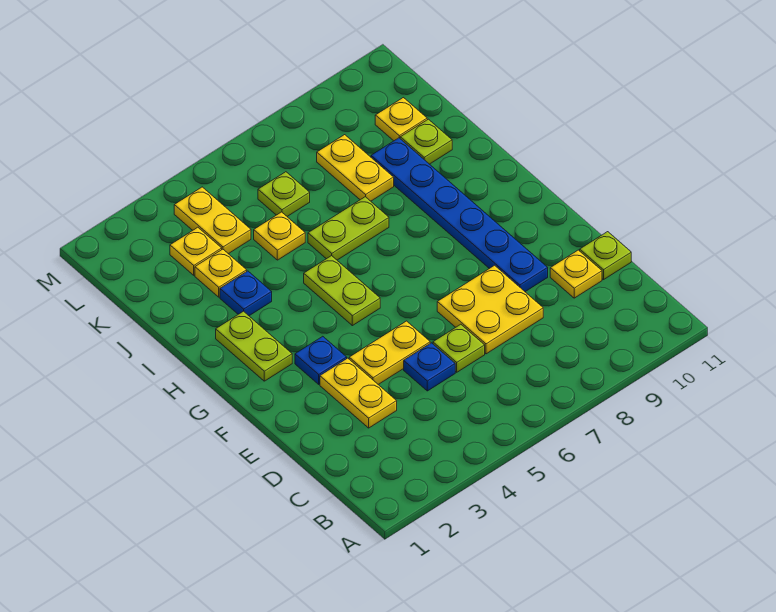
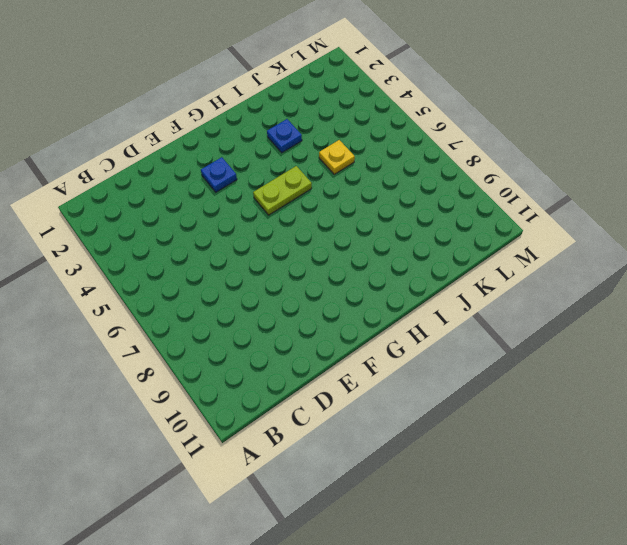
none -> yellow 1x2 plate [320,358,397,428]
none -> blue 1x1 plate [404,343,455,391]
none -> lime 1x1 plate [433,324,485,372]

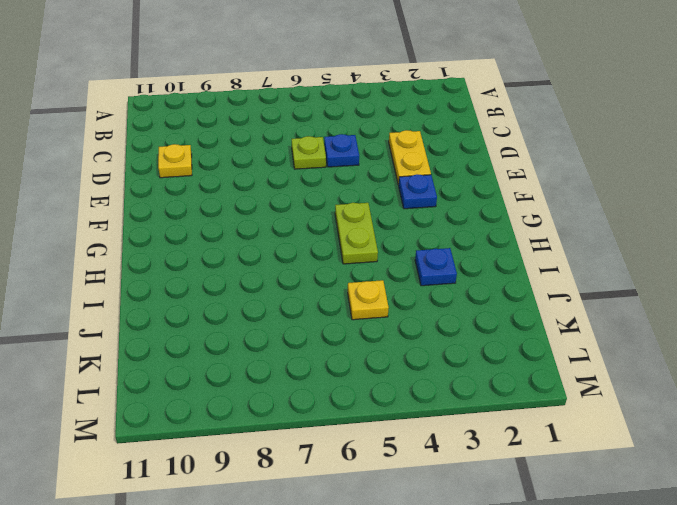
none -> yellow 2x2 plate [437,265,543,354]
none -> lime 1x1 plate [580,232,631,280]
none -> yellow 1x2 plate [349,321,430,385]

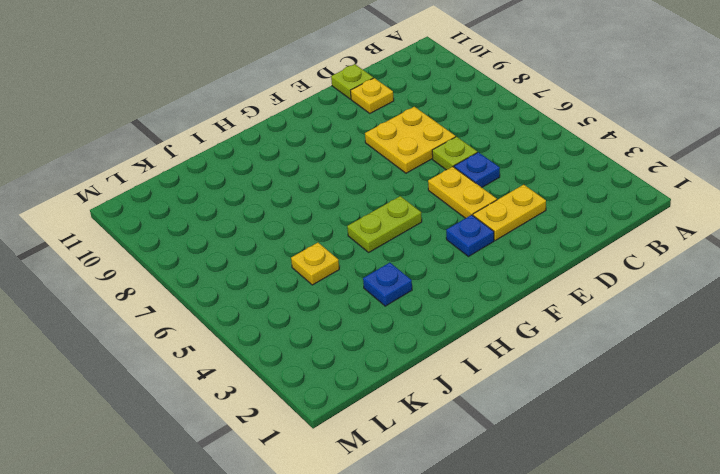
none -> blue 1x6 plate [371,138,548,292]
none -> lime 1x2 plate [216,311,292,381]
none -> lime 1x2 plate [308,197,389,260]

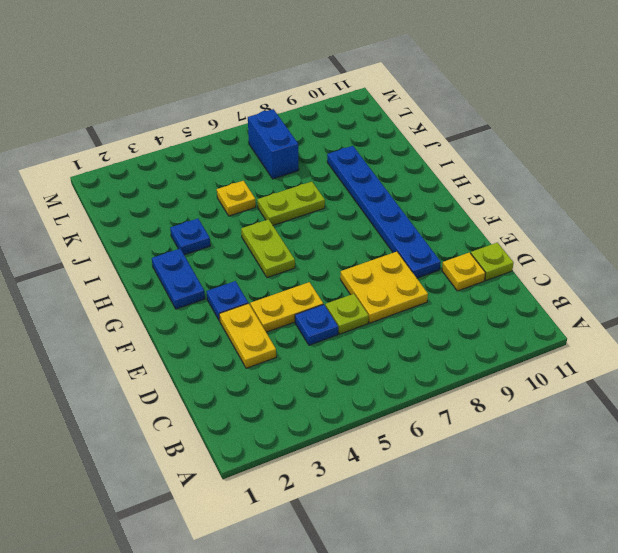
blue 1x2 plate [152,249,205,309] -> lime 1x2 plate [216,311,292,381]
blue 1x2 brick [248,109,299,179] -> none
none -> yellow 1x1 plate [195,249,247,297]
none -> yellow 1x2 plate [317,135,394,201]
none -> lime 1x1 plate [400,119,452,164]

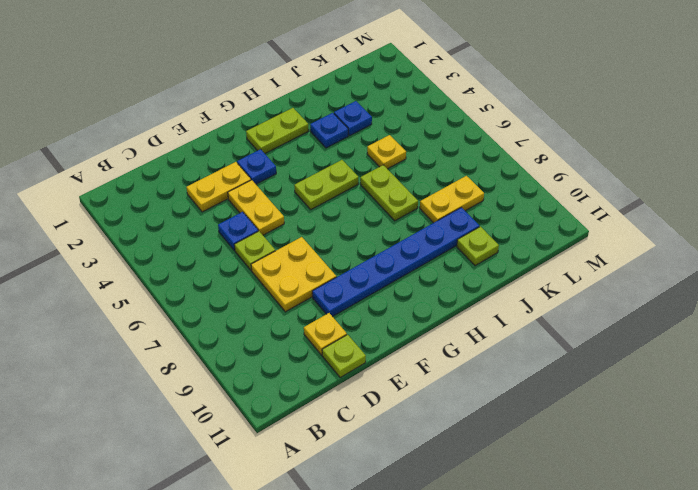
blue 1x1 plate [334,101,372,135] -> yellow 1x1 plate [195,249,247,297]
none -> yellow 1x1 plate [170,227,222,275]
none -> yellow 1x2 plate [174,187,251,254]
none -> lime 1x1 plate [258,172,310,216]

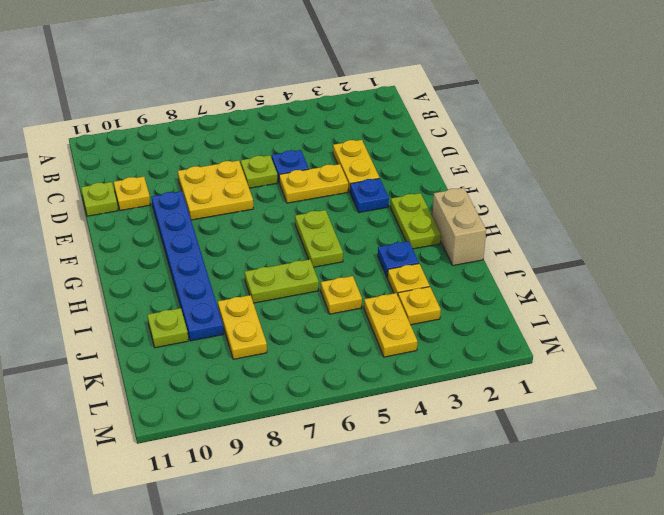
tan 1x2 brick [432,188,486,266] -> none
none -> lime 1x1 plate [258,172,310,216]
none -> yellow 1x1 plate [375,98,427,141]

